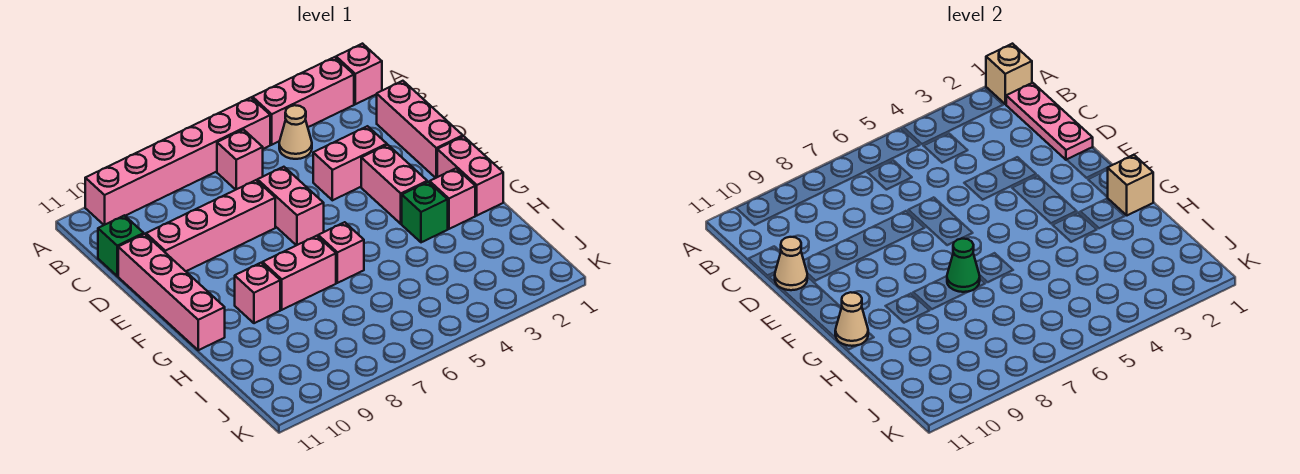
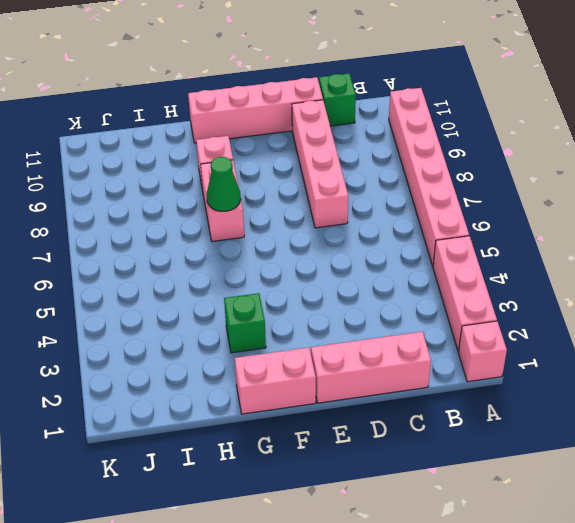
none -> tan 1x1 cone [279,105,312,159]
none -> pink 1x1 brick [217,130,263,190]
none -> pink 1x2 brick [313,126,387,200]

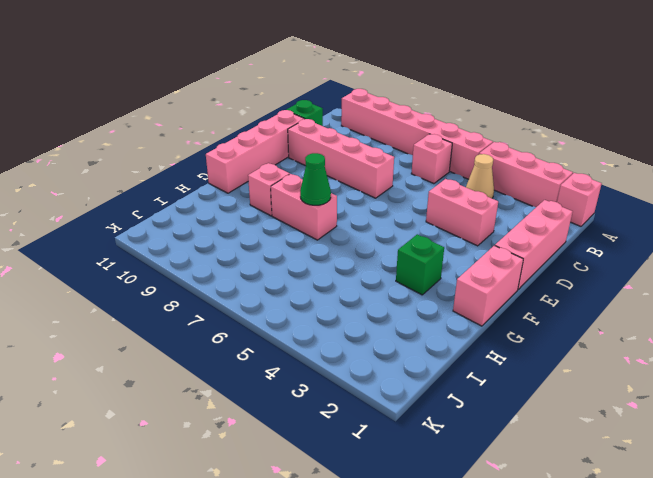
none -> pink 1x2 brick [257,167,324,245]
none -> pink 1x2 brick [361,145,427,224]
none -> pink 1x1 brick [430,168,475,229]

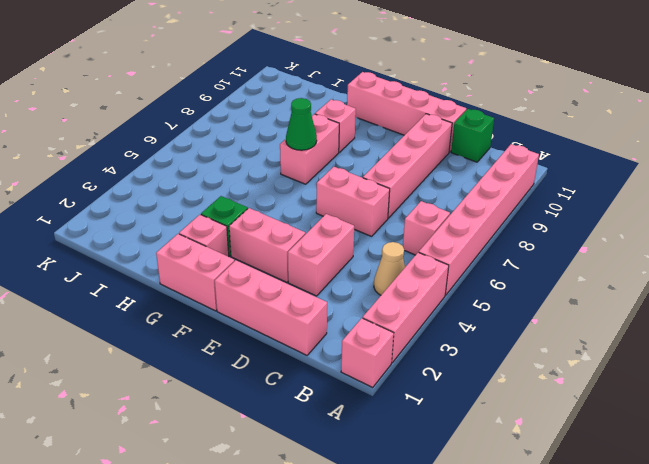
none -> pink 1x1 brick [318,222,364,283]
none -> tan 1x1 brick [986,44,1032,104]
none -> pink 1x3 plate [1006,83,1093,160]

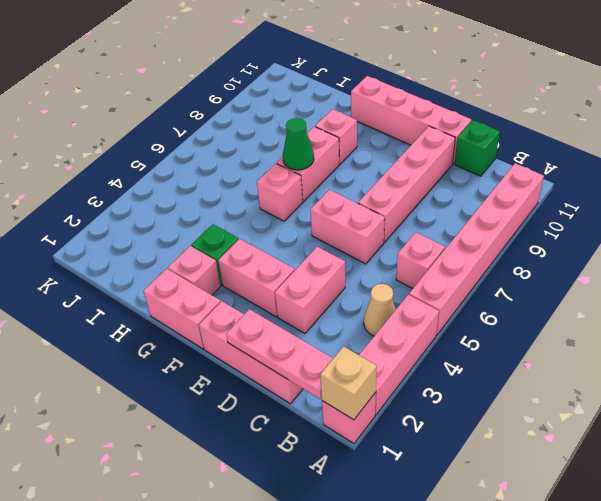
none -> tan 1x1 cone [775,237,807,290]
none -> tan 1x1 brick [1108,155,1153,215]
none -> tan 1x1 cone [835,292,868,346]

